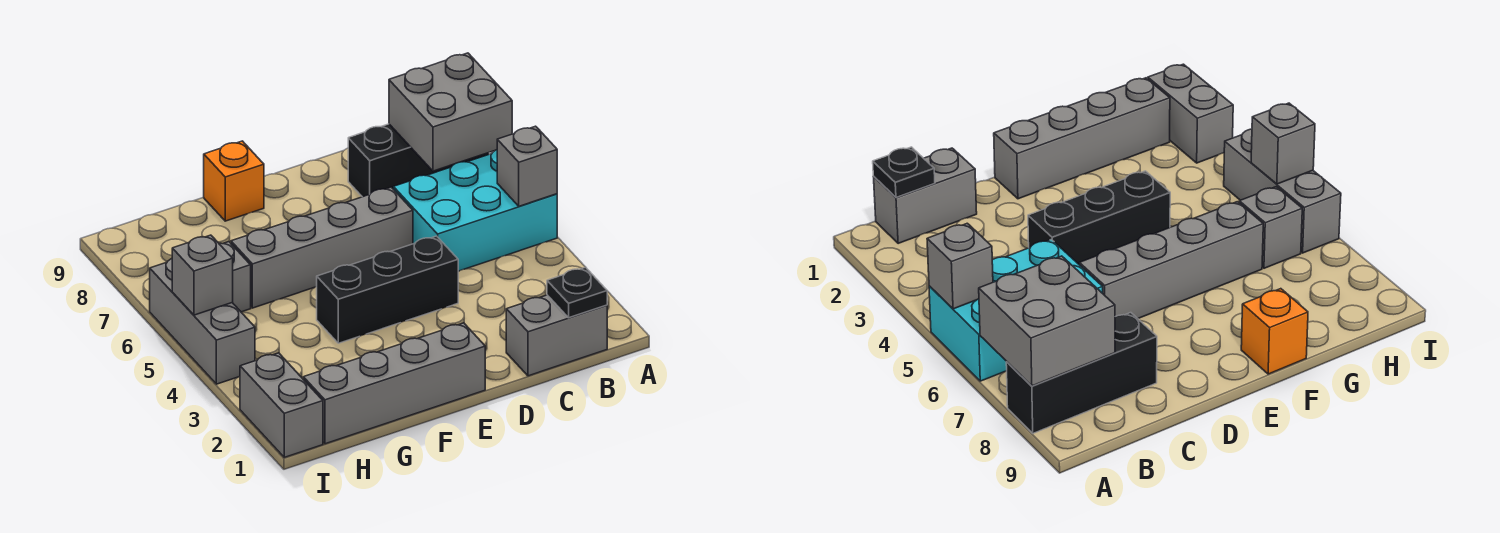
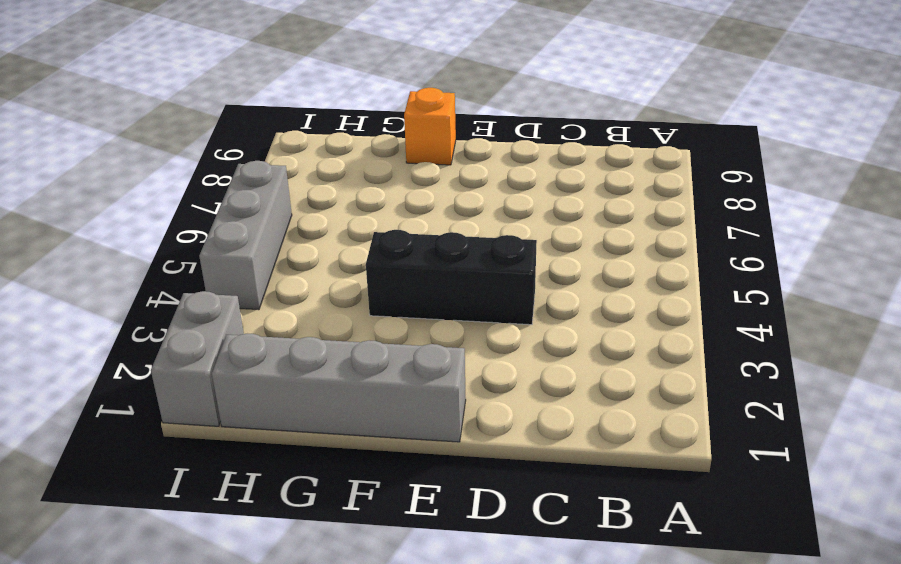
none -> cyan 2x3 brick [393,150,557,271]
none -> black 1x3 brick [348,124,490,197]
none -> grey 1x2 brick [506,295,607,376]

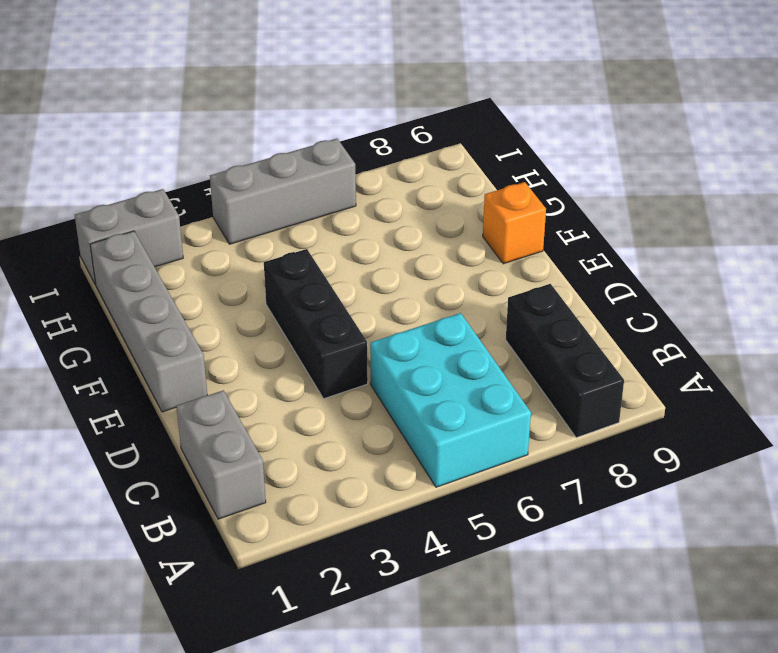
none -> grey 1x4 brick [231,187,413,308]
none -> grey 1x1 brick [219,242,251,312]
none -> grey 1x1 brick [497,126,557,206]

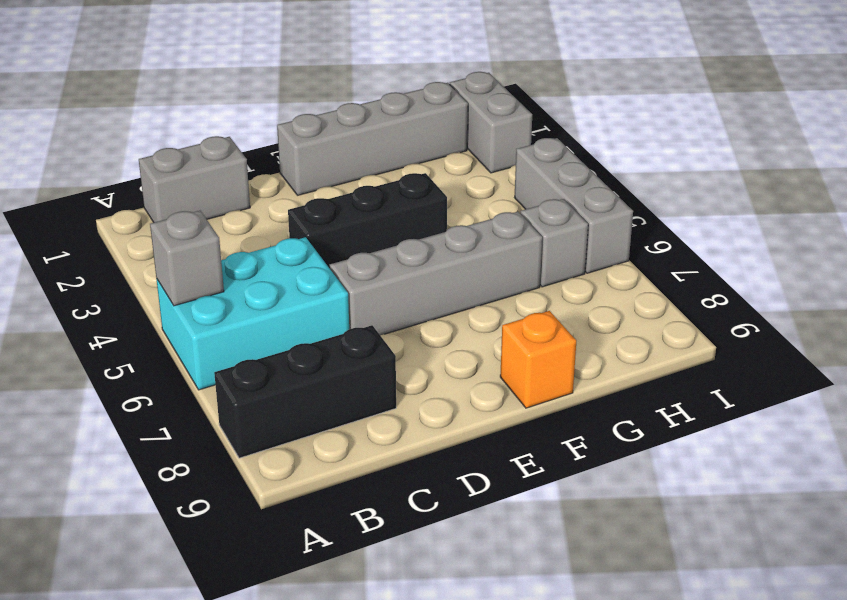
none -> grey 2x2 brick [389,53,512,171]
none -> black 1x1 plate [547,267,607,318]
none -> grey 1x1 brick [172,235,233,315]

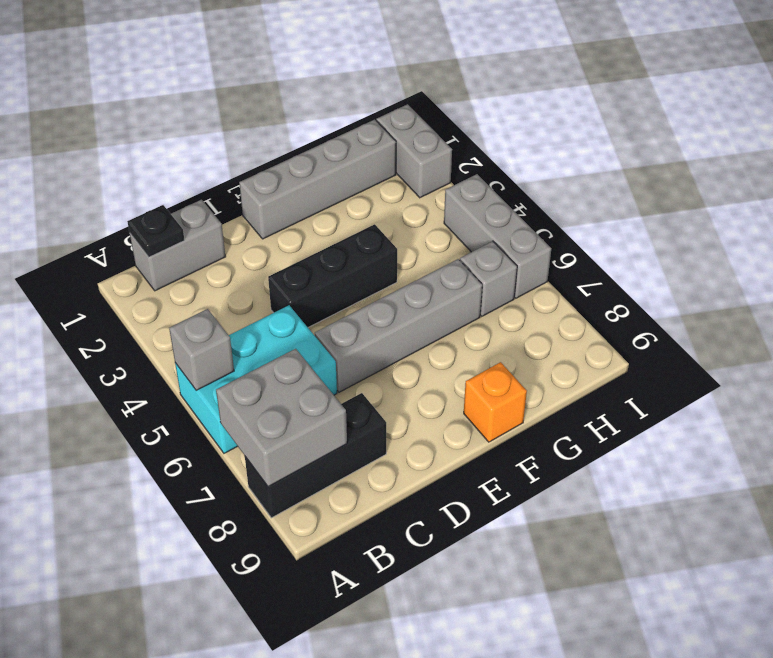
none -> grey 1x1 brick [172,235,233,315]

